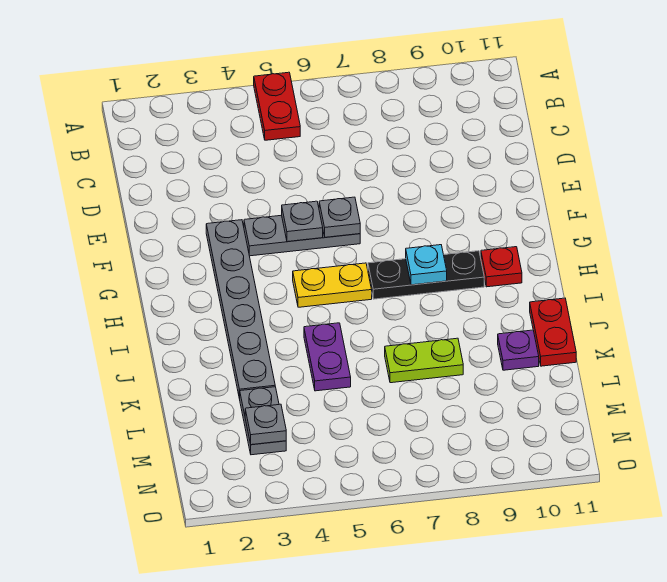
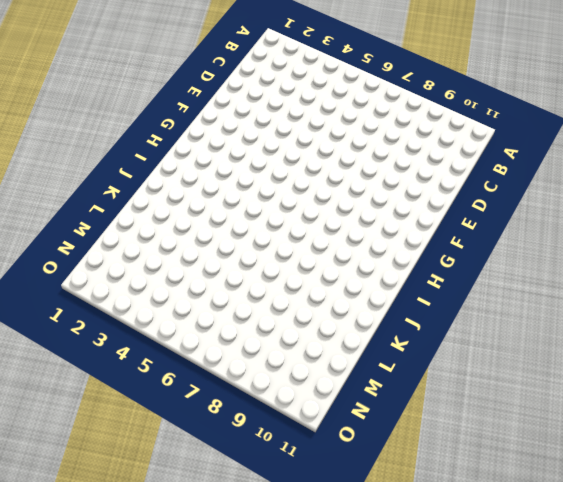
none -> red 1x2 plate [254,72,300,140]
none -> grey 1x6 plate [206,220,275,399]
none -> grey 1x3 plate [244,215,360,256]

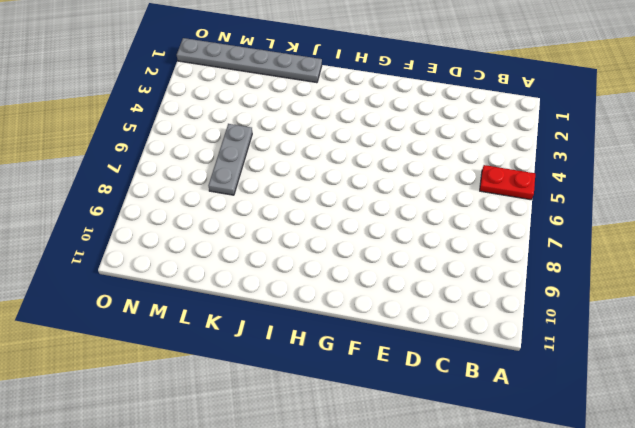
grey 1x6 plate [177,38,322,83] -> grey 1x6 plate moved to [206,220,275,399]
grey 1x3 plate [208,124,252,195] -> grey 1x3 plate moved to [244,215,360,256]
none -> yellow 1x2 plate [293,263,372,307]
none -> black 1x3 plate [368,251,484,299]
none -> red 1x1 plate [481,247,522,287]

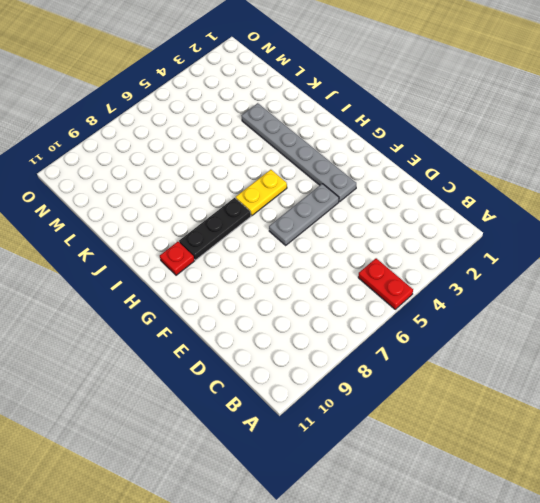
none -> purple 1x2 plate [304,323,351,391]
none -> red 1x2 plate [530,298,576,366]
none -> lime 1x2 plate [385,338,463,383]

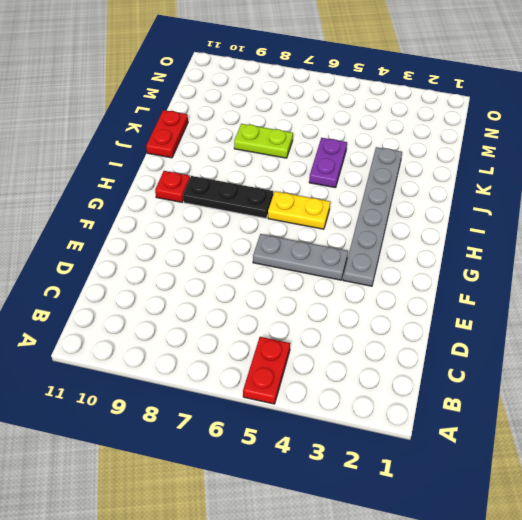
none -> purple 1x1 plate [498,330,539,370]
none -> grey 1x2 plate [240,387,286,455]
none -> grey 1x1 plate [282,201,323,242]

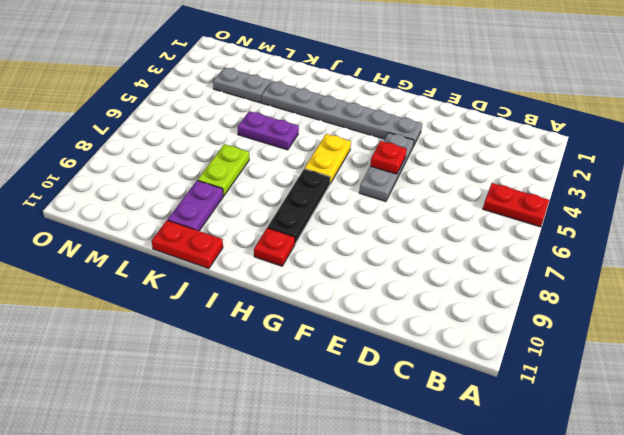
red 1x1 plate [370,141,407,174] -> grey 1x1 plate [282,201,323,242]
purple 1x2 plate [168,180,223,231] -> purple 1x1 plate [498,330,539,370]
none -> grey 1x1 plate [319,197,360,237]
none -> cyan 1x1 plate [406,245,447,285]
none -> grey 1x1 plate [245,404,286,445]

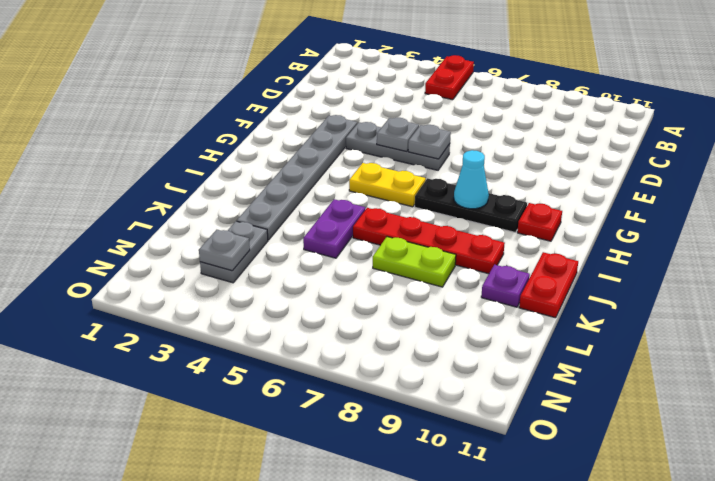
cyan 1x1 cone [454,150,489,209] -> cyan 1x1 plate [406,245,447,285]
red 1x4 plate [353,208,505,274] -> none

